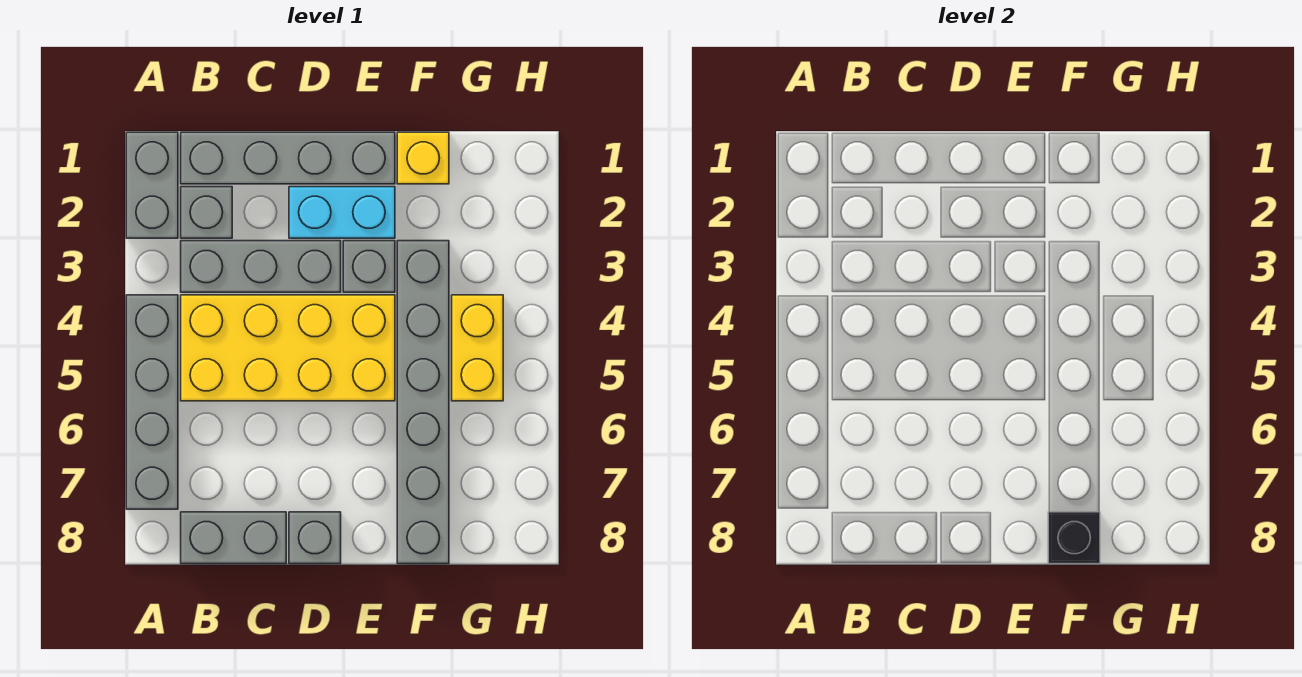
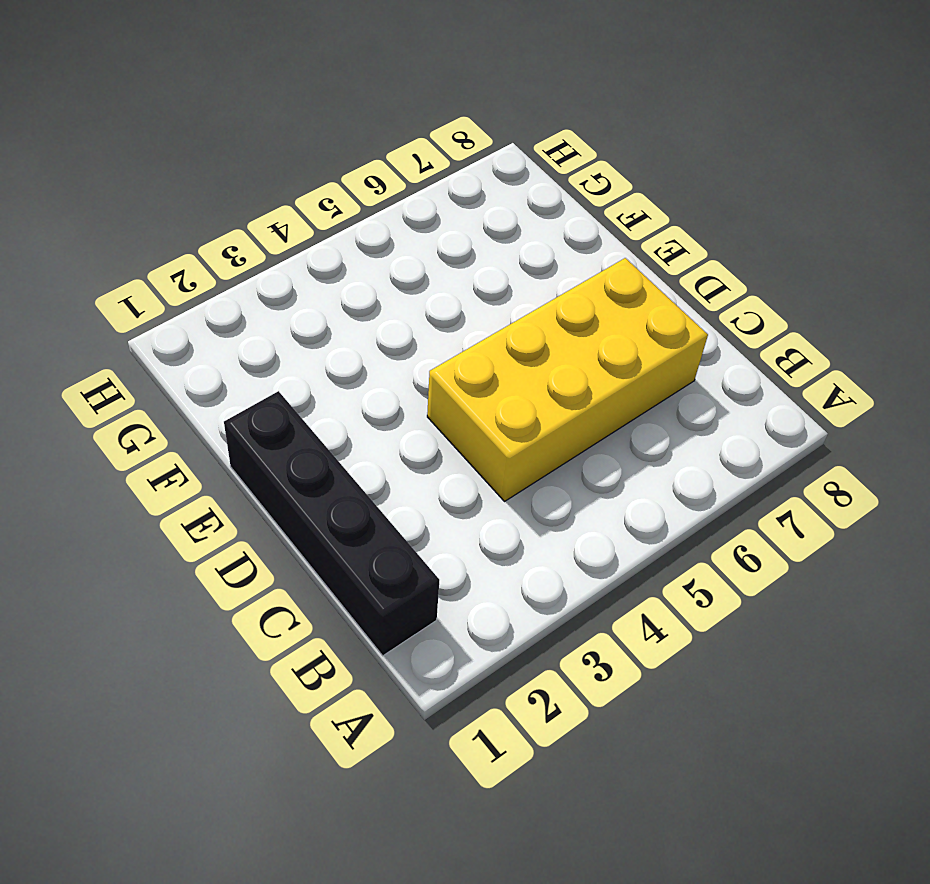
black 1x4 brick [224,391,439,656] -> grey 1x4 brick [181,132,395,184]
yellow 2x4 brick [427,258,708,501] -> yellow 2x4 brick turned to [181,295,395,401]
none -> grey 1x2 brick [126,132,178,238]
none -> grey 1x4 brick [126,295,178,509]
none -> grey 1x1 brick [181,187,232,238]

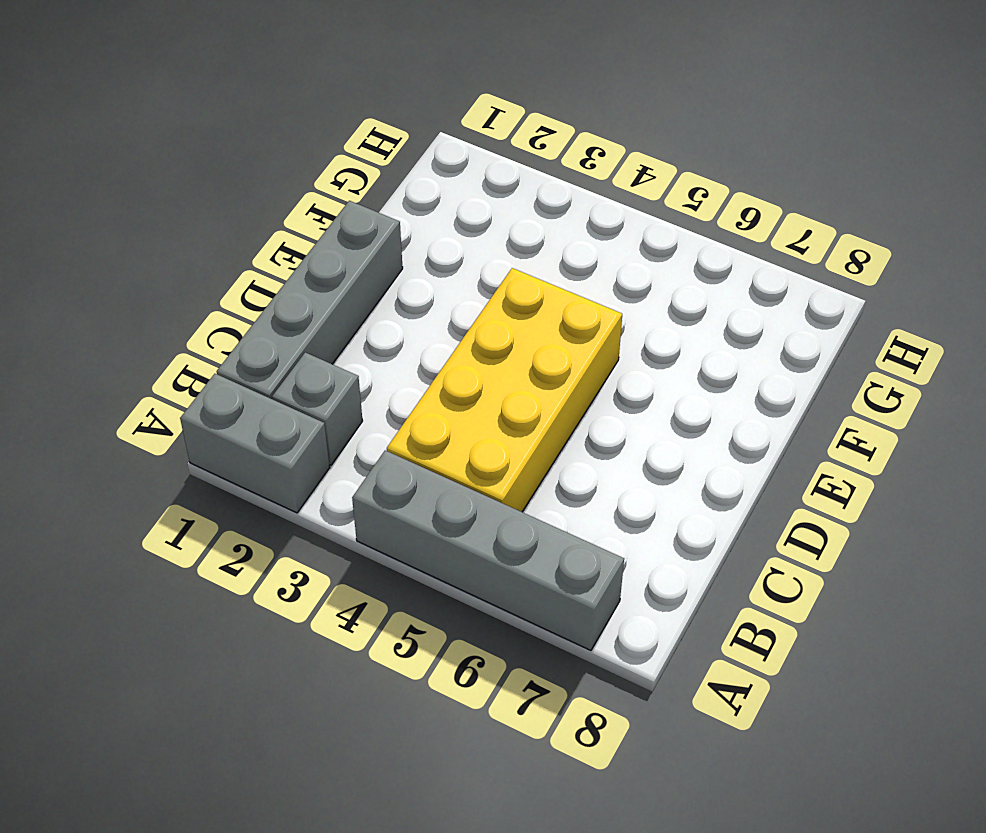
none -> grey 1x3 brick [181,241,341,292]
none -> grey 1x2 brick [181,512,286,564]
none -> cyan 1x2 brick [289,187,395,238]

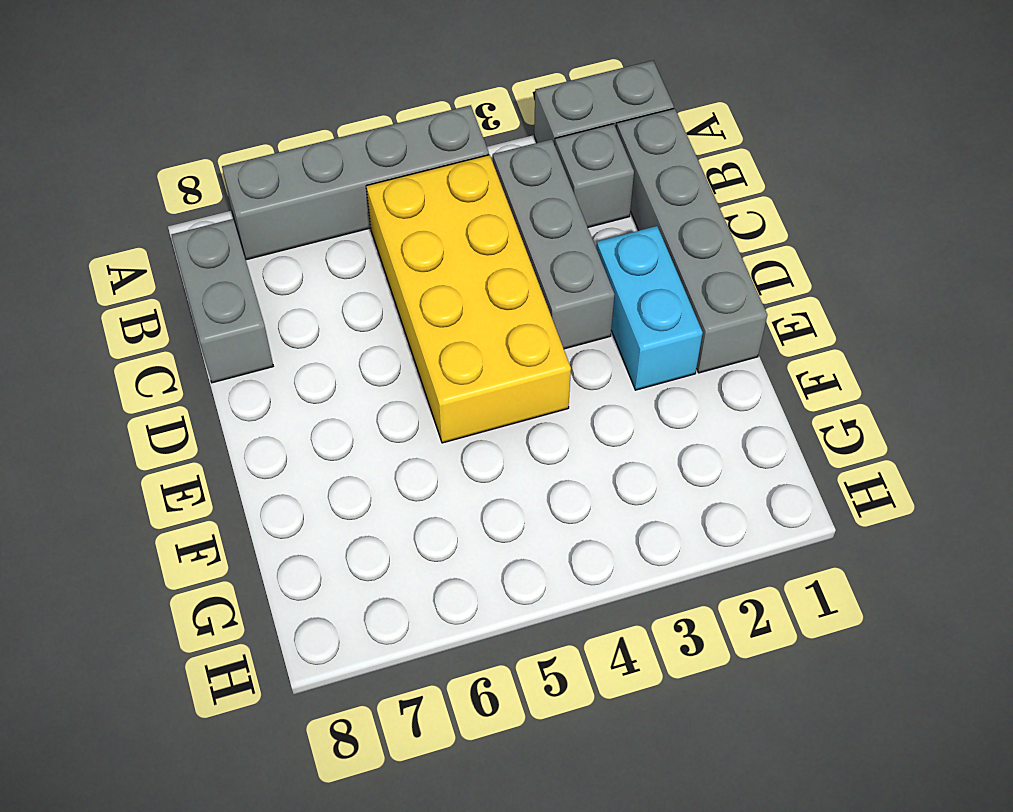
none -> grey 1x1 brick [289,512,341,564]
none -> grey 1x1 brick [343,241,395,292]
none -> yellow 1x1 brick [397,132,449,184]

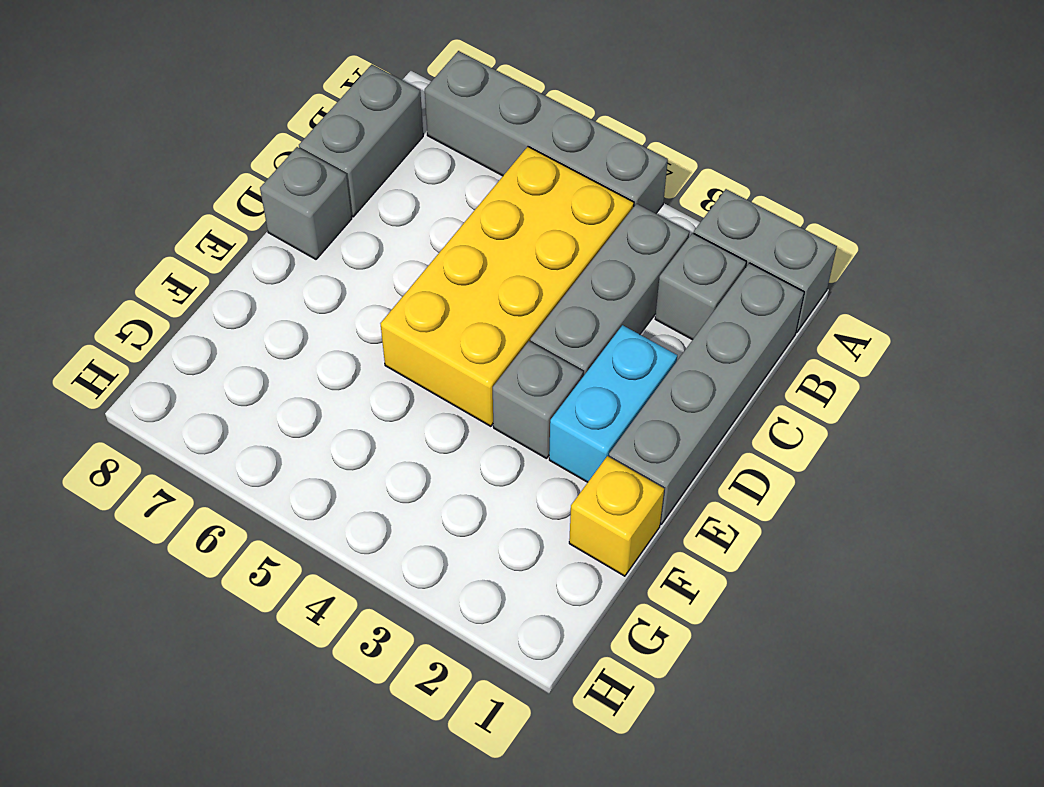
none -> grey 1x6 brick [397,241,449,564]
none -> yellow 1x2 brick [452,295,503,401]
none -> black 1x1 brick [1048,512,1100,564]

